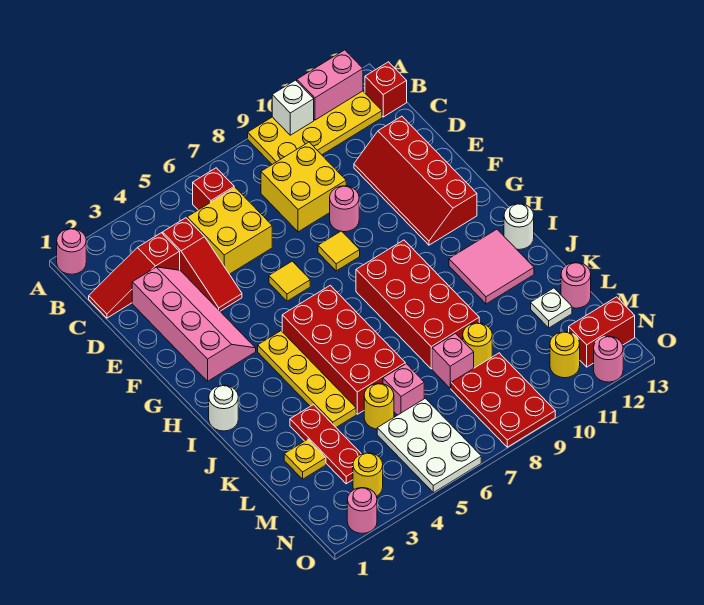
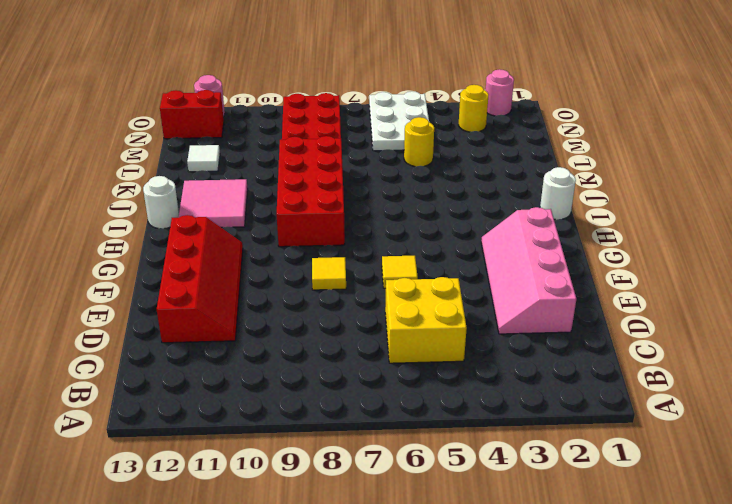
white 1x1 tile [187,145,220,172] -> white 1x1 plate [531,288,572,328]
none -> pink 1x1 round brick [57,229,86,274]
none -> yellow 2x4 plate [248,91,382,164]
none -> red 1x1 brick [193,168,234,210]
none -> red 1x1 brick [365,62,407,117]

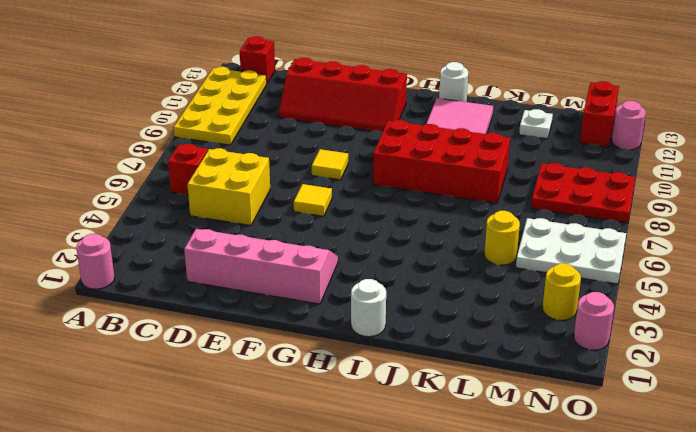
none -> red 1x3 slope [89,233,180,318]
none -> red 1x3 slope [163,218,242,311]
none -> yellow 2x2 brick [261,142,346,232]
none -> pink 1x1 round brick [330,186,359,232]

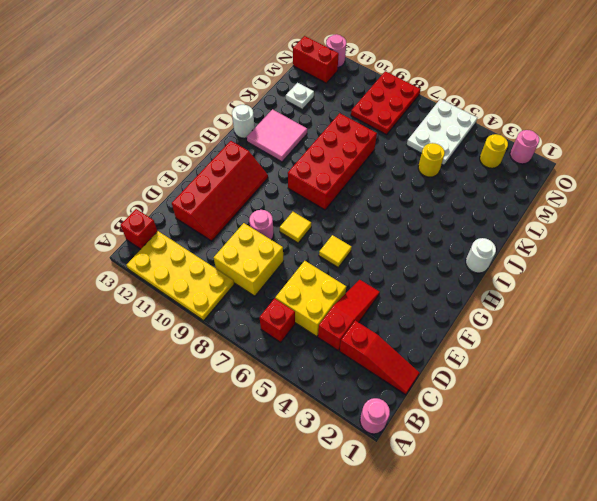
none -> pink 2x4 slope [132,267,256,381]
none -> yellow 1x4 plate [258,331,356,427]
none -> red 2x4 brick [282,285,405,414]
none -> red 1x3 plate [290,405,361,484]

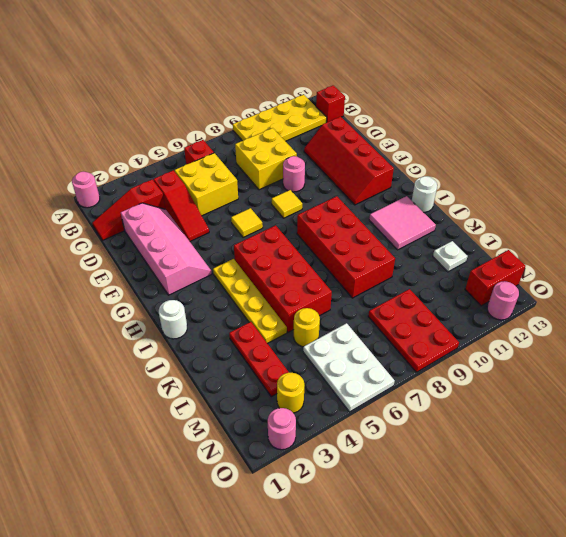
none -> yellow 1x1 plate [284,439,326,479]
none -> pink 1x1 brick [383,364,424,415]
none -> pink 1x1 brick [432,334,474,388]
none -> yellow 1x1 round brick [463,323,492,368]

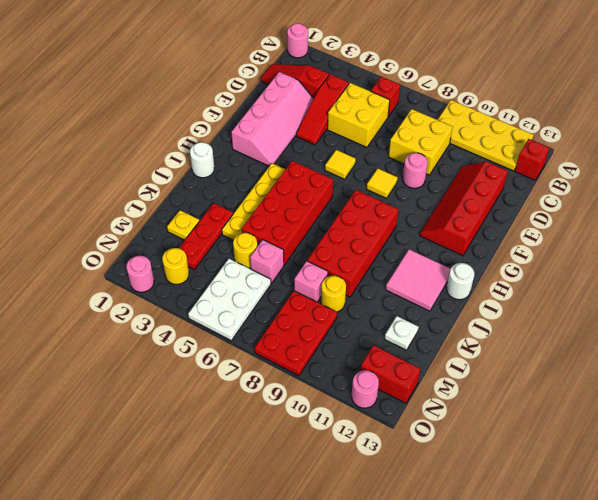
none -> pink 1x1 round brick [561,262,591,308]
none -> yellow 1x1 round brick [550,332,580,378]
none -> white 1x1 brick [272,80,314,135]
none -> pink 1x2 brick [297,50,363,120]

